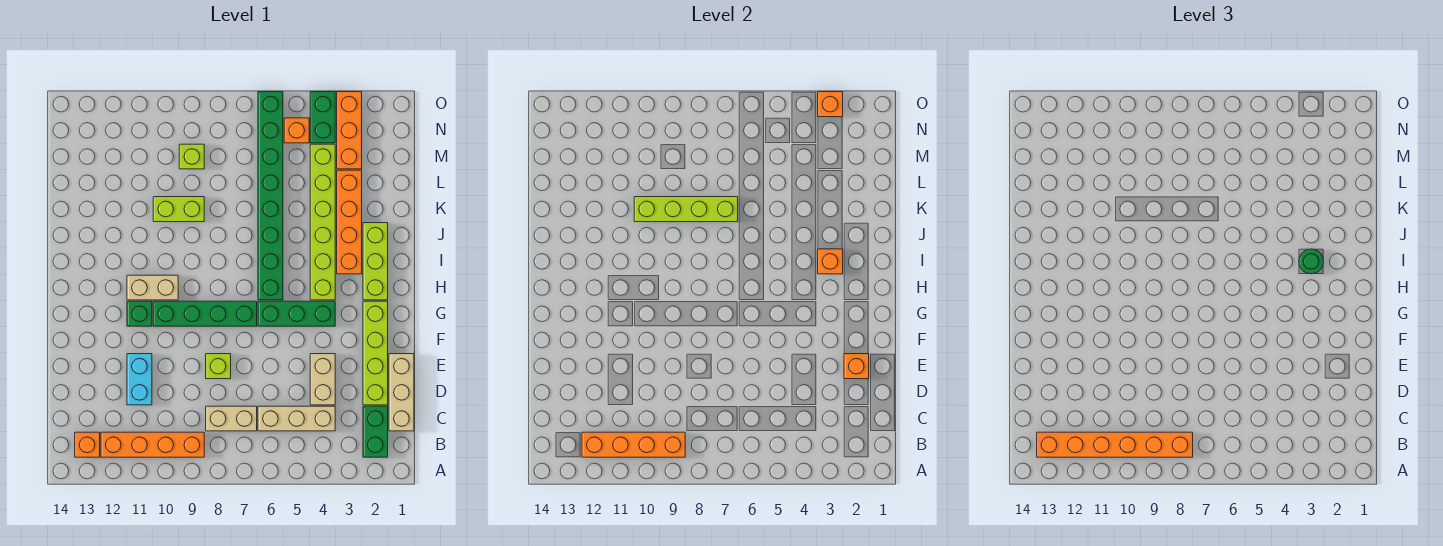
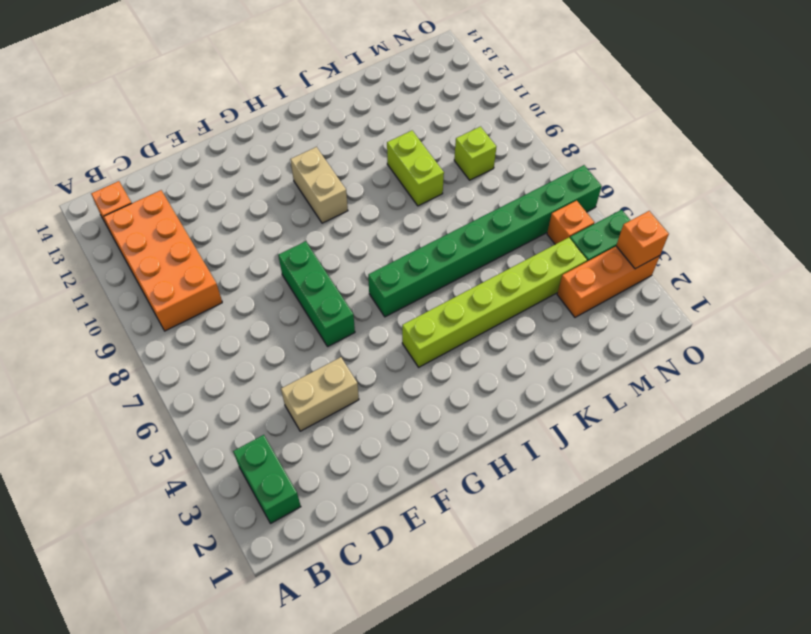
green 1x2 brick [233,435,301,524] -> green 1x2 brick turned to [363,406,388,457]
orange 2x4 brick [104,190,222,331] -> orange 1x4 brick [101,432,204,457]
green 1x3 brick [278,241,355,346] -> green 1x3 brick moved to [258,301,335,326]
none -> tan 1x3 brick [389,354,414,431]
none -> tan 1x3 brick [258,406,335,431]
none -> tan 1x2 brick [206,406,257,431]
none -> lime 1x4 brick [363,301,388,405]

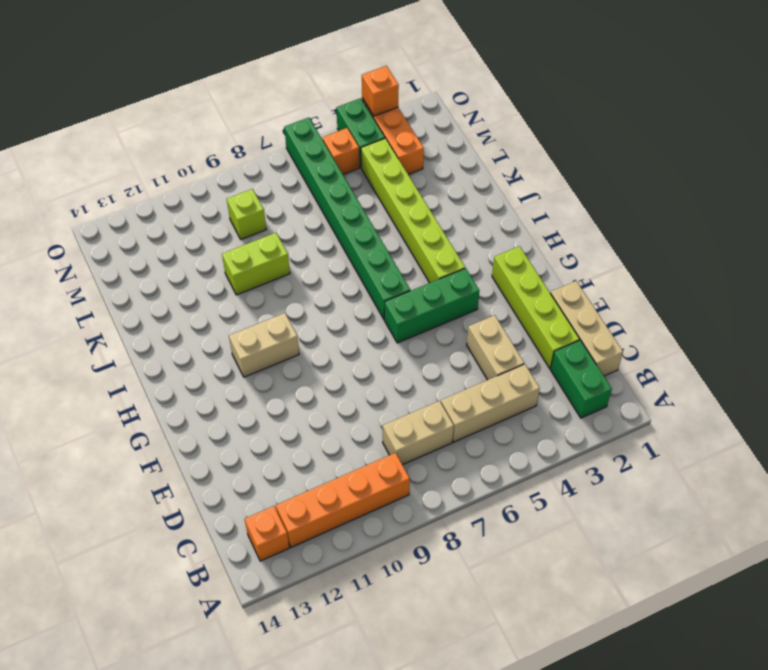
none -> cyan 1x2 brick [127,354,152,405]
none -> lime 1x1 brick [206,354,231,379]
none -> green 1x4 brick [153,301,257,326]
none -> green 1x1 brick [127,301,152,326]

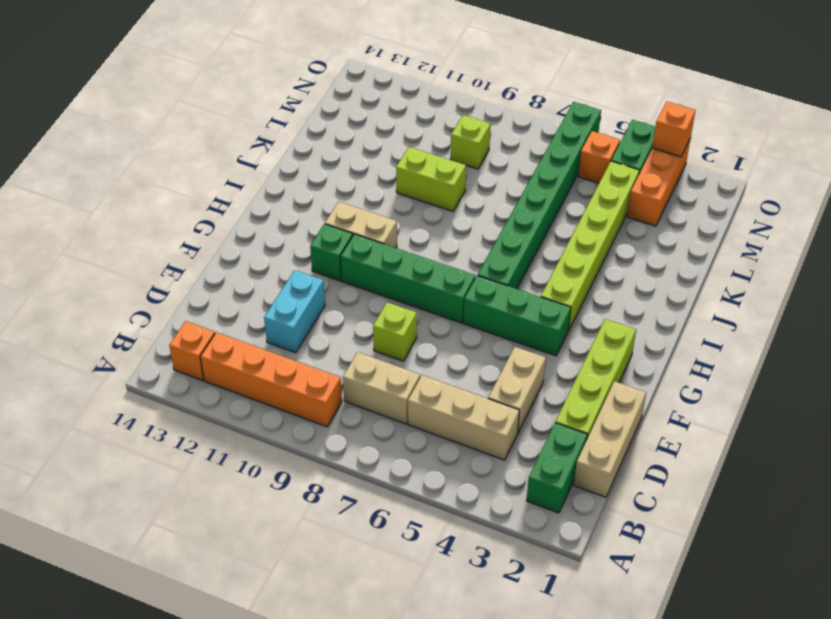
none -> lime 1x3 brick [363,223,388,300]
none -> orange 1x4 brick [337,170,362,274]
none -> orange 1x4 brick [582,432,685,457]
none -> orange 1x1 brick [844,354,869,379]

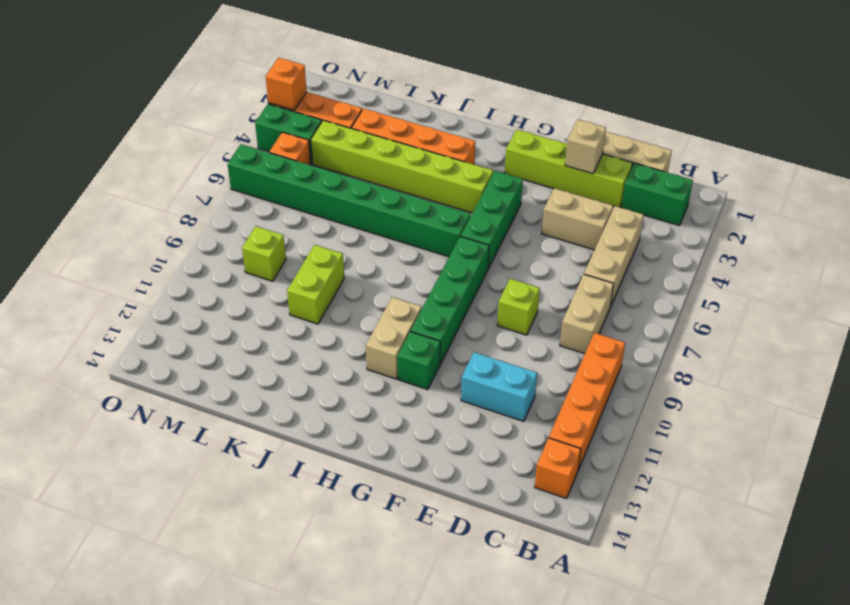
tan 1x1 brick [565,119,606,174] -> orange 1x1 brick [844,354,869,379]
none -> lime 1x3 brick [363,223,388,300]
none -> orange 1x4 brick [582,432,685,457]
none -> orange 1x1 brick [818,249,843,274]
none -> lime 1x4 brick [634,197,738,222]

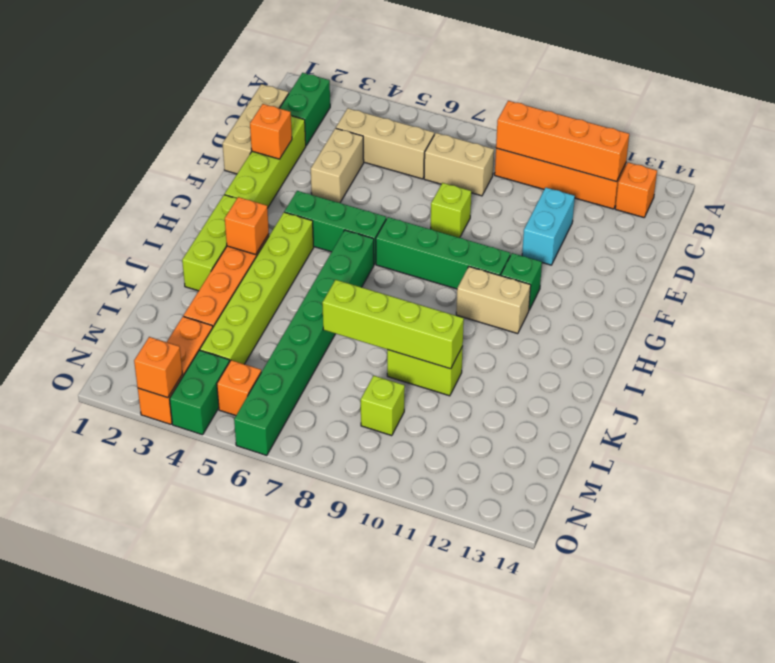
none -> orange 1x6 brick [1037,432,1193,457]
none -> green 1x1 round brick [1299,249,1324,274]

